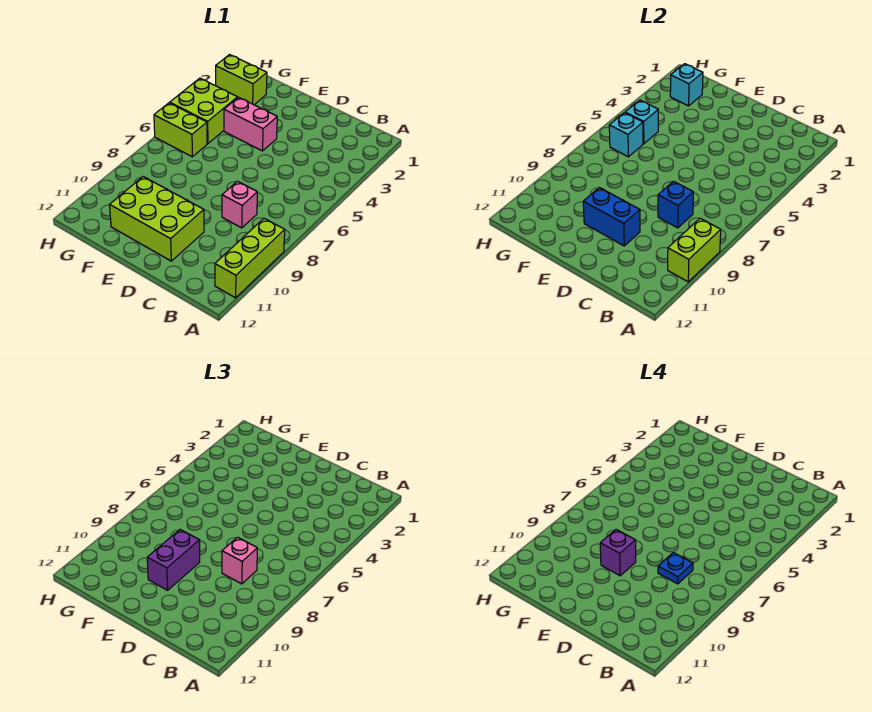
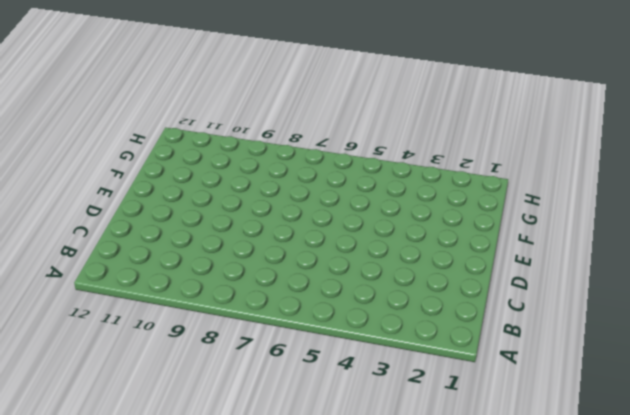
none -> lime 1x3 brick [215,218,285,298]
none -> pink 1x1 brick [222,181,257,228]
none -> lime 2x3 brick [110,177,204,261]

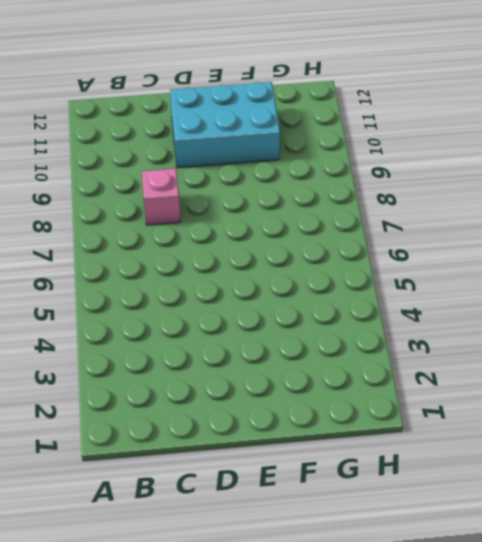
cyan 2x3 brick [170,82,280,168] -> lime 2x3 brick [110,177,204,261]
none -> lime 1x3 brick [215,218,285,298]
none -> pink 1x2 brick [224,97,277,151]
none -> lime 1x2 brick [216,55,267,105]

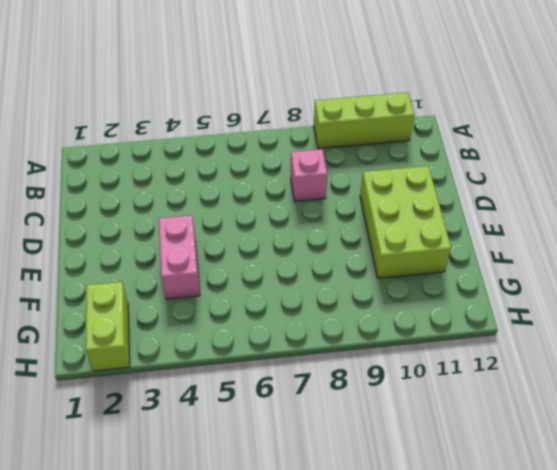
none -> lime 2x2 brick [170,78,238,144]
none -> lime 1x2 brick [154,103,207,157]
none -> lime 1x2 brick [668,218,721,282]

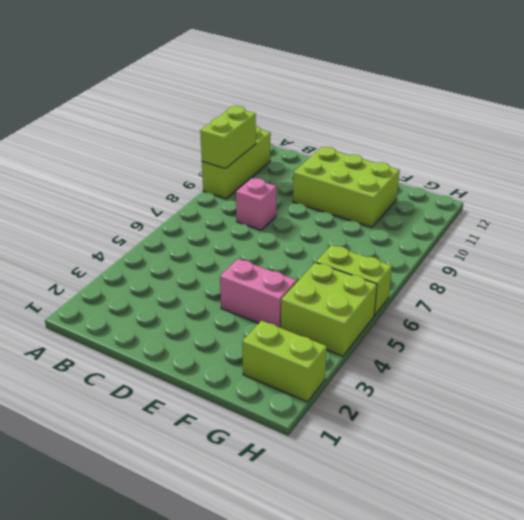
none -> blue 1x1 brick [658,181,693,228]
none -> blue 1x2 brick [583,188,640,246]
none -> cyan 1x1 brick [670,64,703,106]

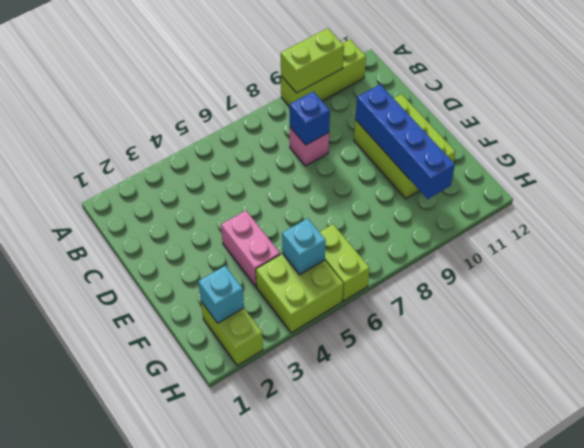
blue 1x4 brick [355,84,455,199] -> blue 1x2 brick [583,188,640,246]
none -> cyan 1x1 brick [609,113,643,157]
none -> pink 1x1 brick [222,537,257,584]
none -> purple 1x2 brick [147,530,200,590]

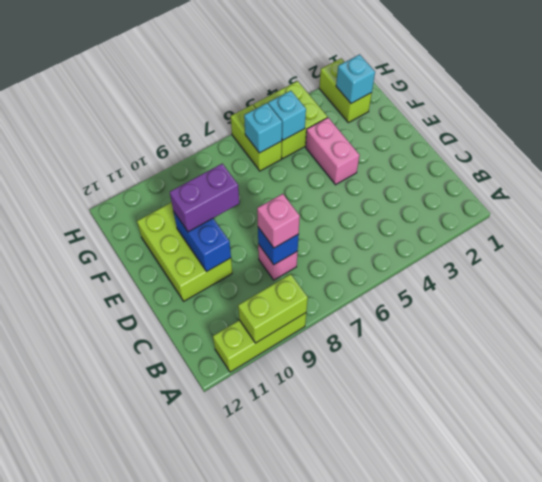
none -> blue 1x1 plate [658,553,693,584]
none -> purple 1x1 brick [600,530,636,576]

